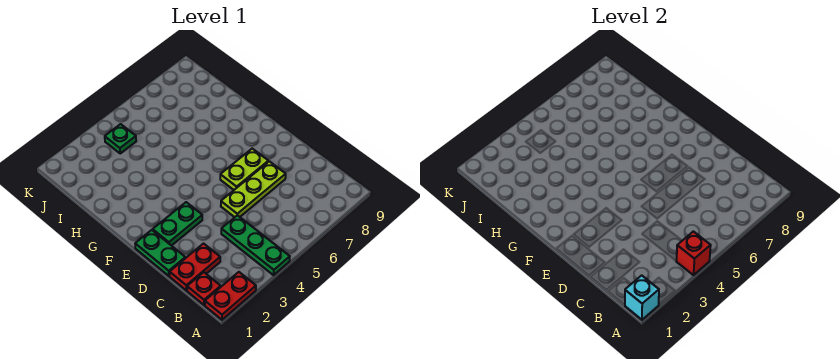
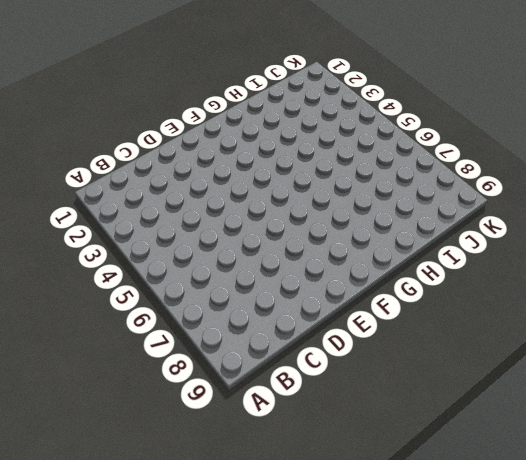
none -> red 1x2 plate [205,272,256,320]
none -> green 1x3 plate [221,215,290,275]

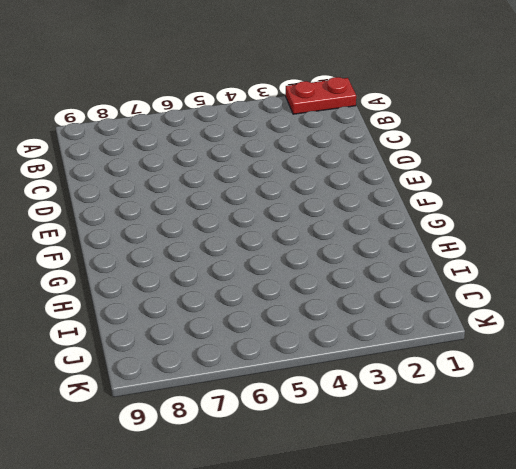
none -> green 1x3 plate [221,215,290,275]
none -> red 1x1 plate [187,272,221,305]

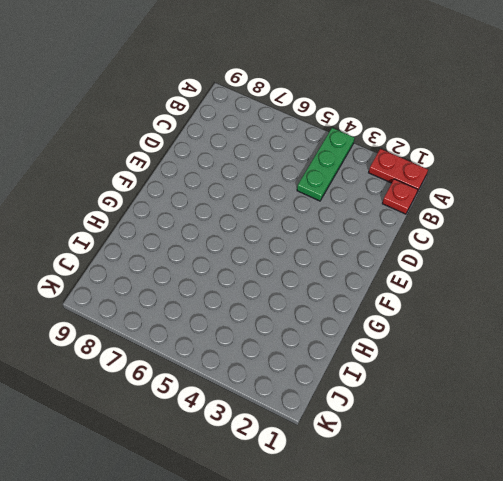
none -> red 1x2 plate [170,244,220,290]
none -> green 1x2 plate [135,230,185,276]

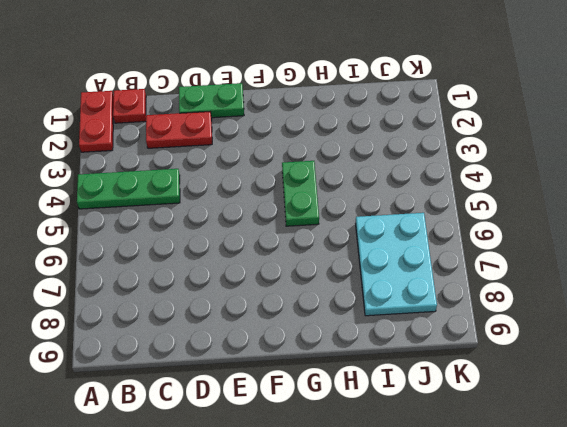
red 1x2 plate [146,112,212,148] -> red 1x2 plate turned to [170,244,220,290]
green 1x2 plate [282,161,319,226] -> green 1x2 plate moved to [153,202,202,246]
cyan 2x3 plate [356,213,437,316] -> none
none -> lime 1x3 plate [221,161,286,217]
none -> lime 1x2 plate [220,149,268,190]

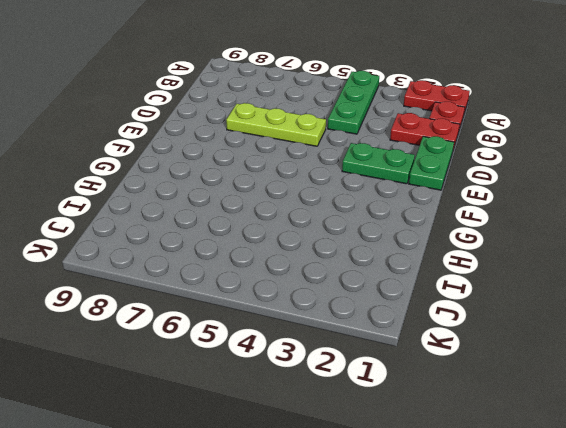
none -> lime 1x2 plate [220,149,268,190]
none -> green 1x1 plate [105,124,136,153]

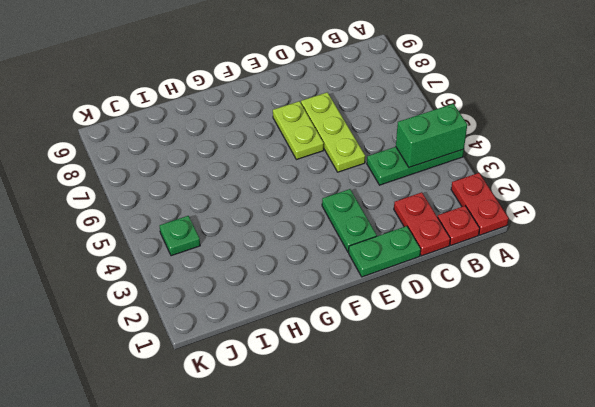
green 1x2 brick [396,104,467,168] -> red 1x1 brick [676,231,711,275]
none -> cyan 1x1 brick [625,275,659,320]

